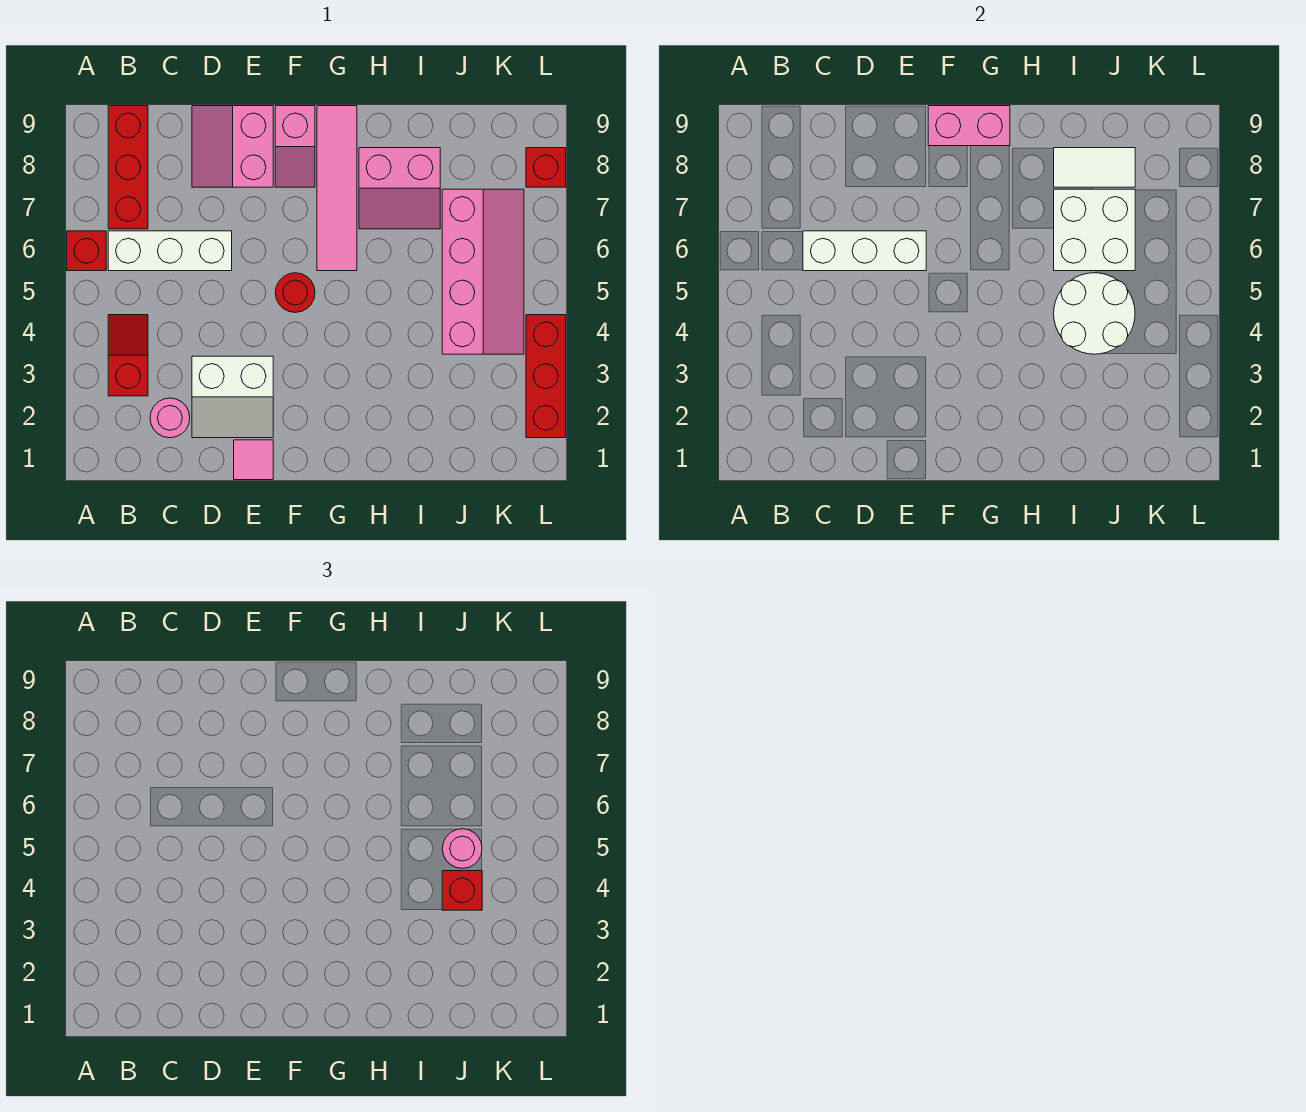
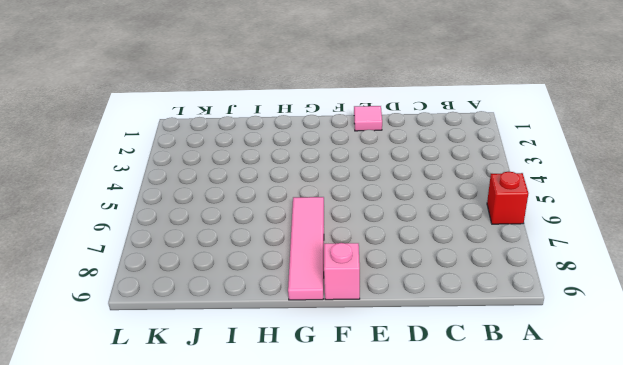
none -> red 1x2 slope [108,315,148,396]
none -> white 1x3 brick [108,231,232,271]
none -> red 1x3 brick [108,106,148,229]

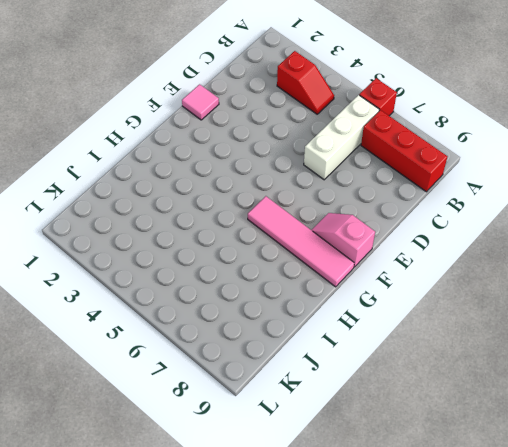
none -> pink 1x1 round brick [150,398,190,438]
none -> white 2x2 slope [192,356,273,438]
none -> pink 2x2 slope [192,106,273,187]

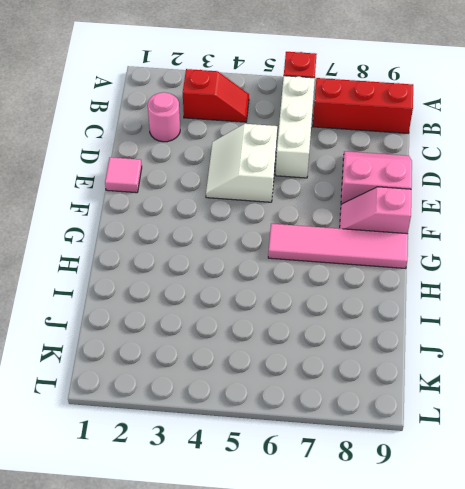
white 2x2 slope [206,124,277,202] -> white 2x2 slope moved to [192,356,273,438]
none -> red 1x1 round brick [275,273,315,313]
none -> pink 2x2 slope [359,148,440,229]
none -> pink 2x4 slope [442,189,524,354]

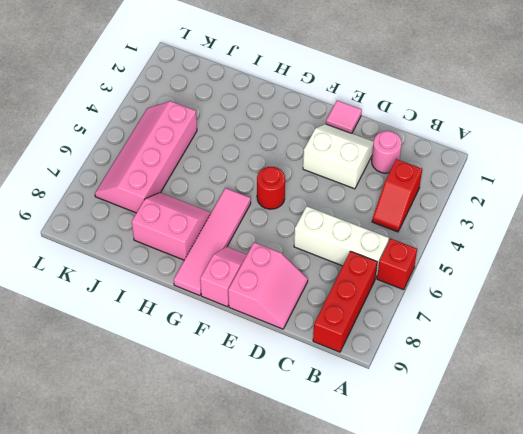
none -> red 1x3 brick [526,315,566,438]
none -> red 1x1 brick [526,148,566,187]
none -> white 1x3 brick [803,231,926,271]

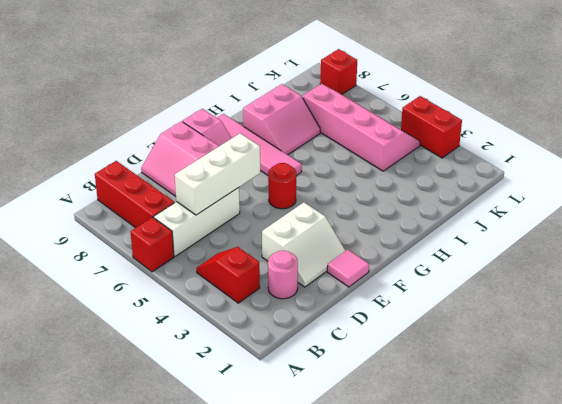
red 1x2 brick [401,96,462,158] -> red 1x3 brick [526,315,566,438]
none -> pink 1x2 brick [928,106,1010,146]
none -> white 2x2 round brick [1054,273,1135,354]
none -> white 2x2 brick [1054,189,1135,271]

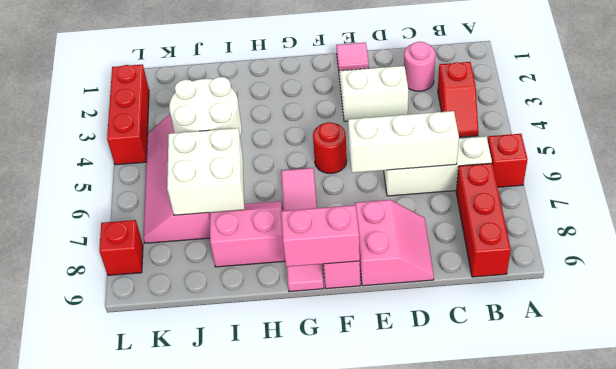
none -> white 1x2 tile [1054,148,1135,187]
none -> red 1x1 brick [442,871,482,910]
none -> pink 1x1 round brick [442,829,482,869]

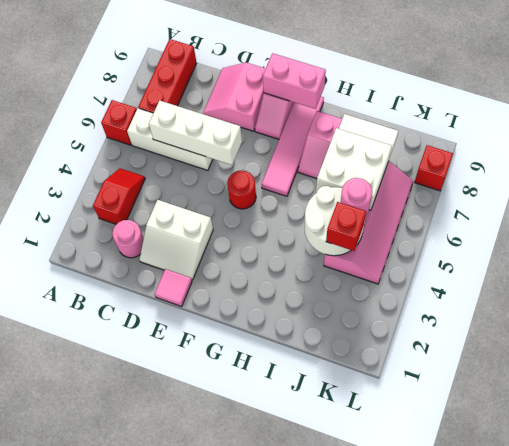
none -> red 1x3 brick [526,315,566,438]

